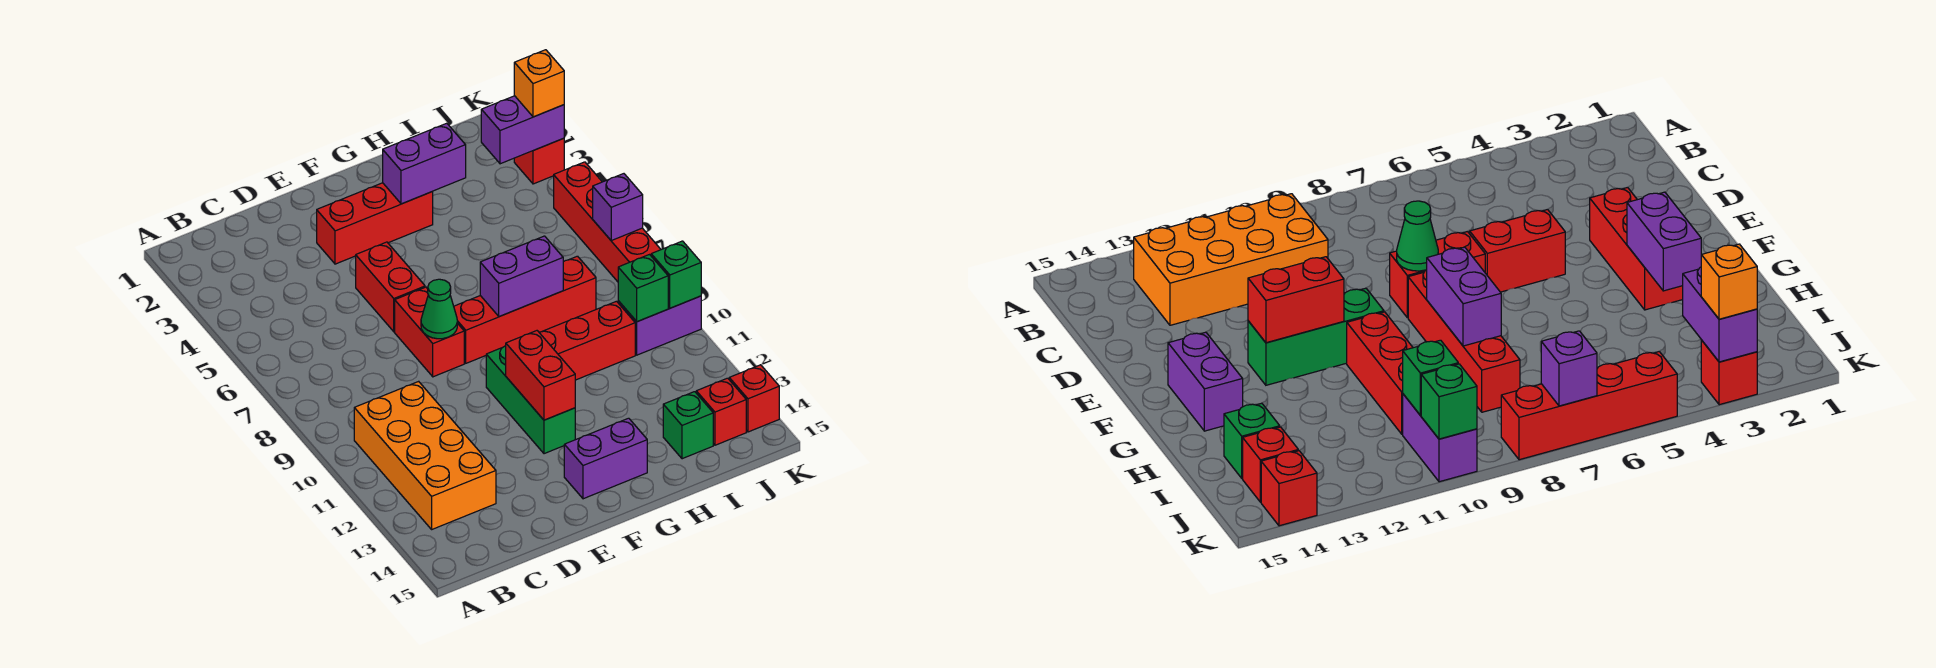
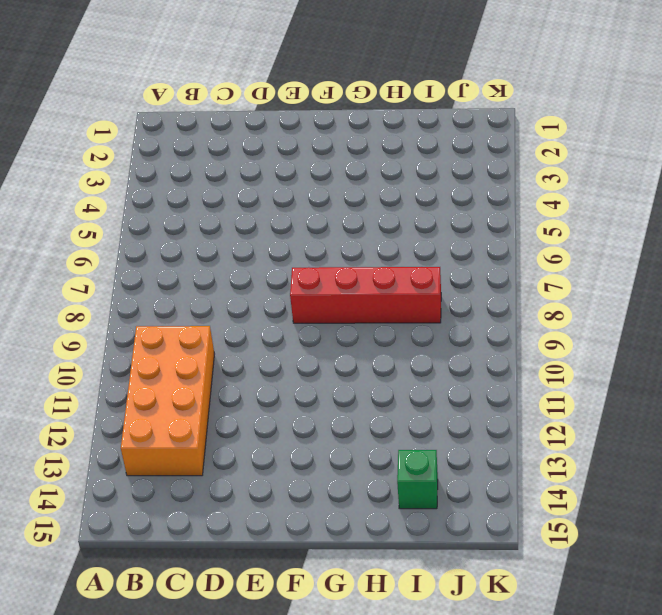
none -> red 1x3 brick [317,183,433,264]
none -> red 1x2 brick [356,242,425,332]
none -> red 1x2 brick [395,287,464,377]

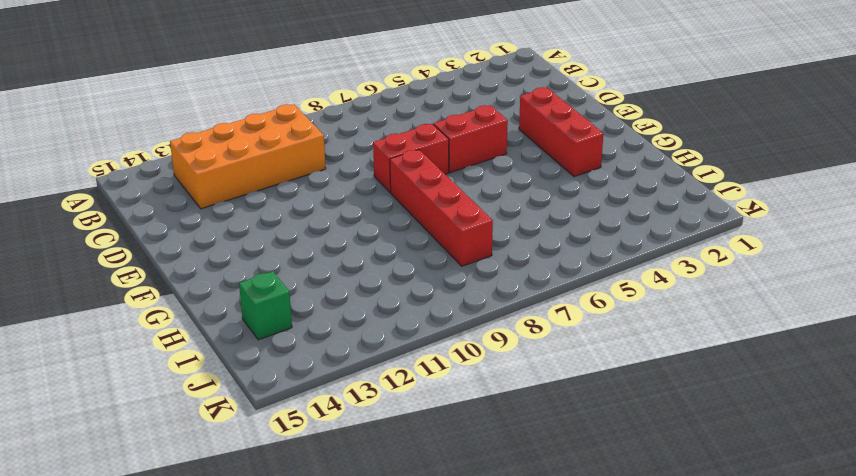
none -> green 1x3 brick [486,346,575,454]
none -> purple 1x2 brick [564,418,647,499]
none -> red 1x3 brick [539,301,635,380]

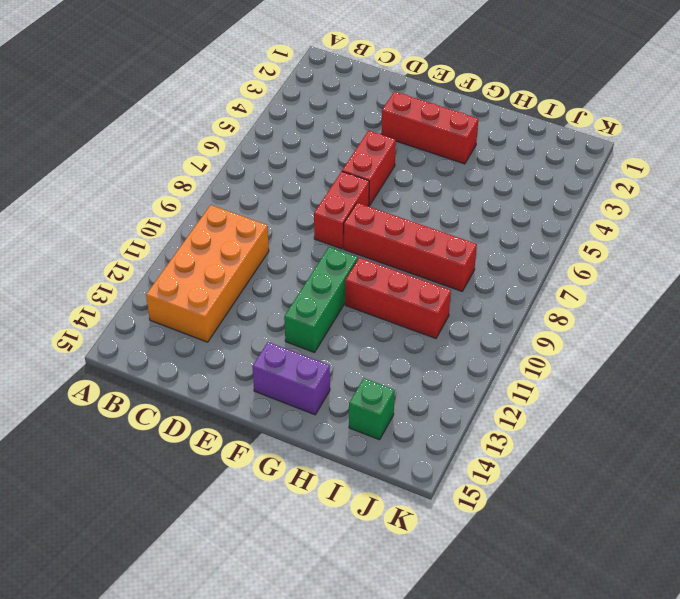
none -> purple 1x2 brick [618,296,701,355]
none -> red 1x1 brick [696,378,746,445]
none -> red 1x1 brick [514,138,564,184]

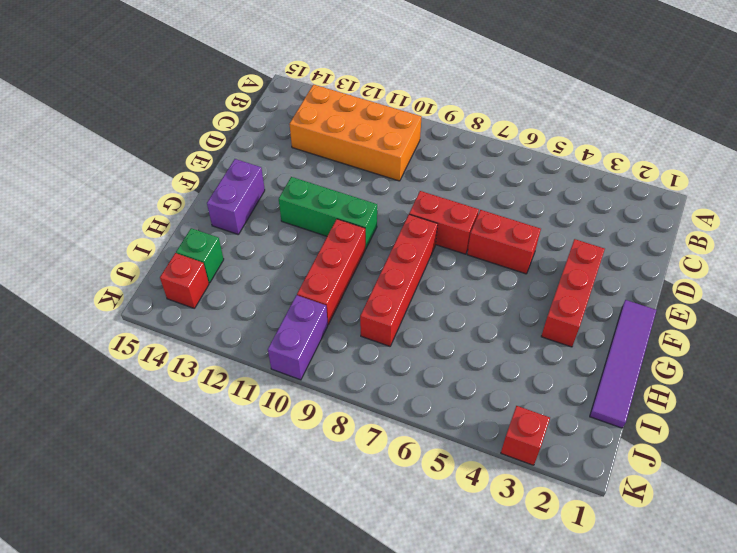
purple 1x4 tile [590,300,656,428] -> none
none -> red 1x4 brick [554,162,661,282]
none -> red 1x1 brick [729,365,779,432]
none -> green 1x1 cone [421,279,457,339]

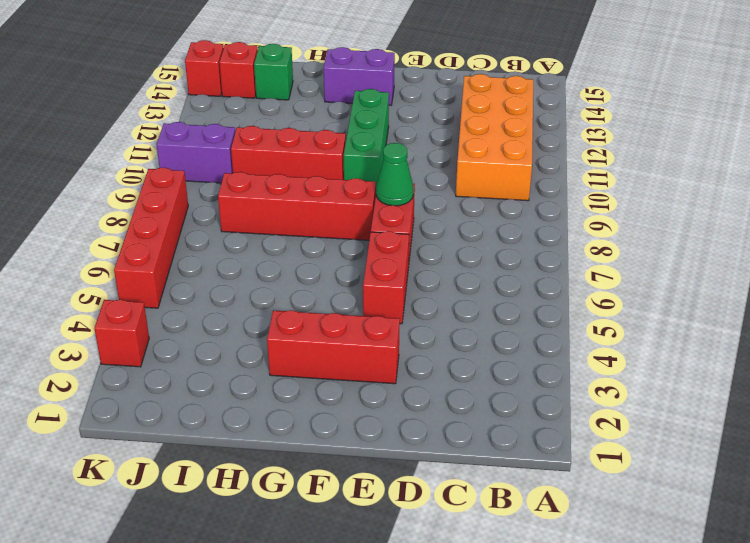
none -> red 1x2 brick [506,331,575,420]
none -> purple 1x2 brick [383,123,466,204]
none -> purple 1x2 brick [480,236,563,317]

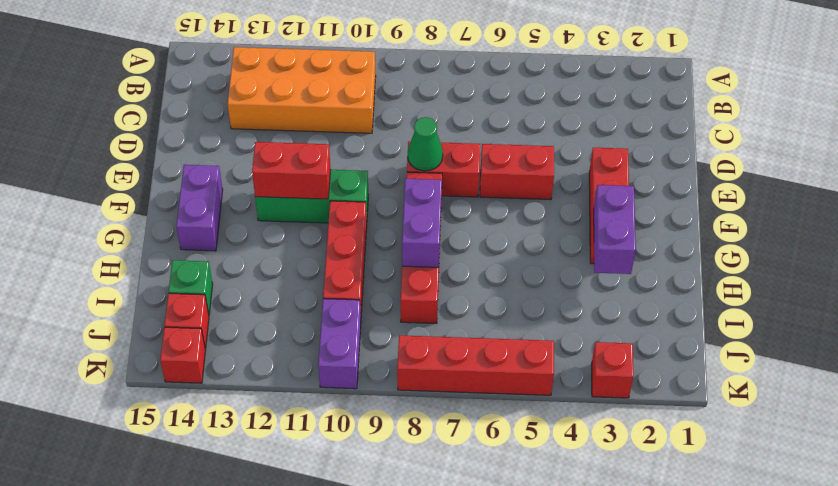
none -> purple 1x2 brick [481,96,564,164]
none -> green 1x1 brick [618,255,668,322]
none -> purple 1x1 brick [593,174,643,240]

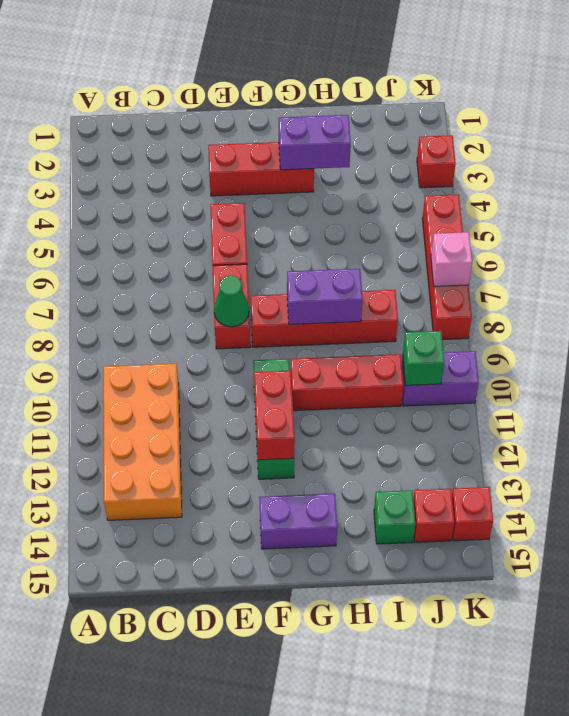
pink 1x1 brick [431,232,472,286] -> purple 1x1 brick [593,174,643,240]
none -> purple 1x2 brick [481,96,564,164]
none -> green 1x1 brick [651,241,701,308]
none -> orange 1x1 brick [514,50,564,117]

